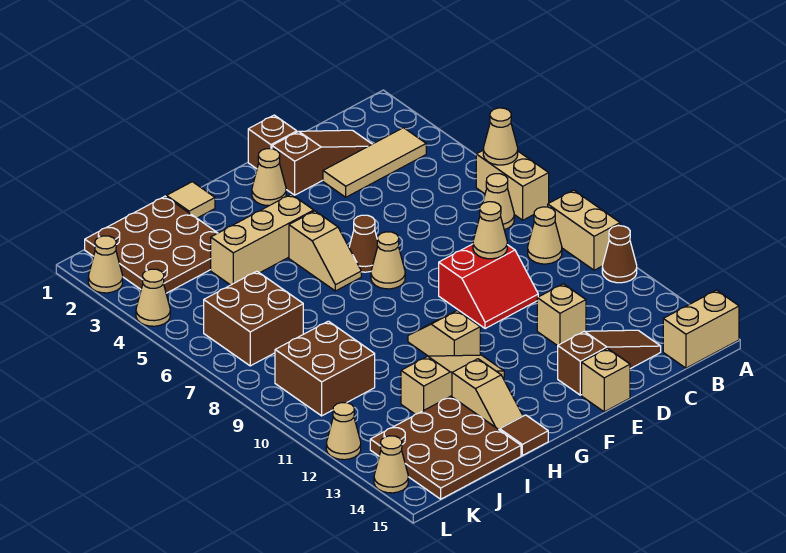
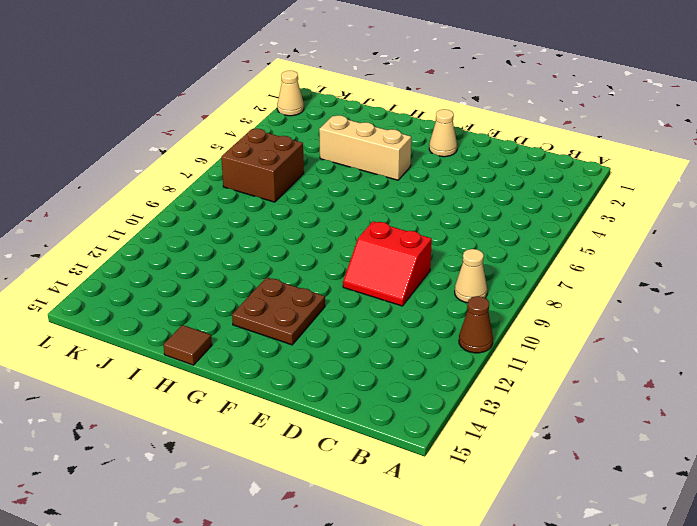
brown 2x2 plate [232,278,325,345] -> tan 1x3 slope [401,355,504,414]
none -> tan 1x2 brick [476,151,549,220]
none -> tan 1x2 brick [548,190,620,270]
none -> tan 1x2 brick [663,290,739,368]
none -> tan 1x3 tile [323,128,426,197]

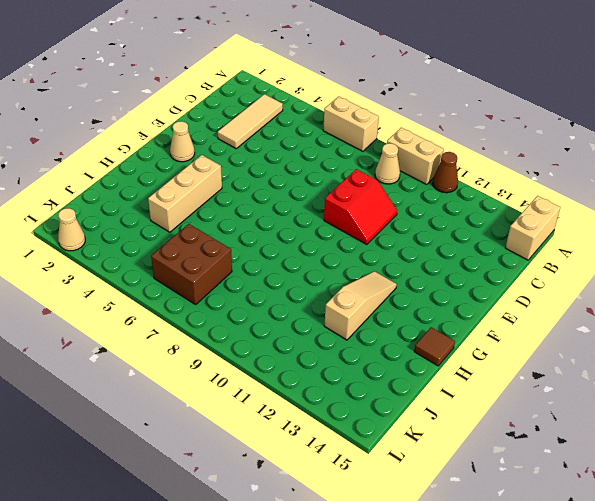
none -> tan 1x1 cone [483,174,514,230]
none -> brown 1x3 slope [272,130,372,195]
none -> brown 1x3 slope [558,330,661,395]
none -> tan 1x1 brick [537,284,586,346]

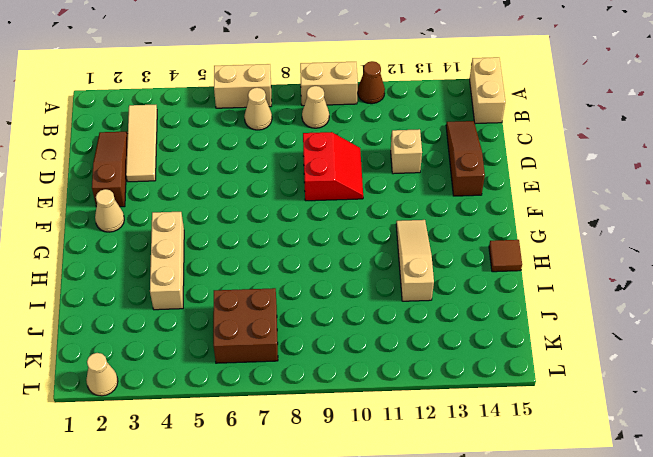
none -> brown 1x1 brick [248,115,297,169]
none -> tan 1x1 brick [582,348,630,412]
none -> brown 1x1 cone [349,215,378,272]
none -> tan 1x1 cone [371,232,405,289]

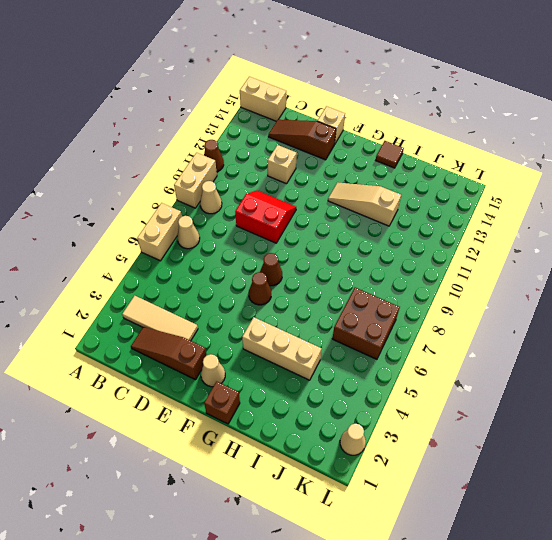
brown 1x1 cone [260,253,282,286] -> tan 1x1 cone [371,232,405,289]
brown 1x1 brick [204,381,240,424] -> brown 1x1 brick moved to [248,115,297,169]
none -> tan 1x2 slope [289,211,361,291]
none -> tan 1x2 slope [408,311,480,356]
none -> tan 1x1 tile [166,182,215,218]
none -> tan 1x2 slope [452,359,523,430]

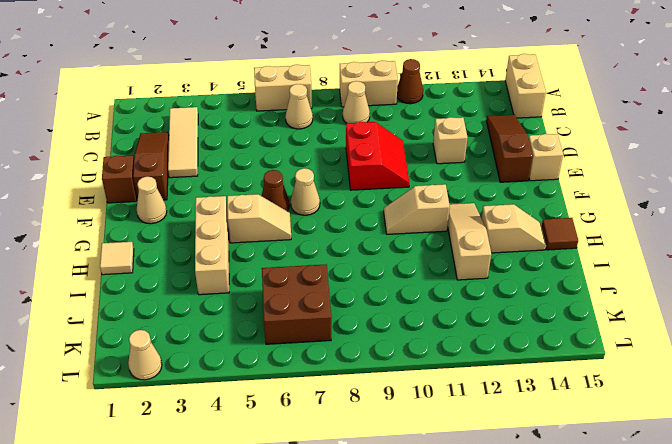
none -> brown 3x3 plate [85,196,217,293]
none -> brown 3x3 plate [370,396,521,499]
none -> brown 2x2 brick [275,321,375,416]
none -> tan 1x1 cone [136,269,170,326]

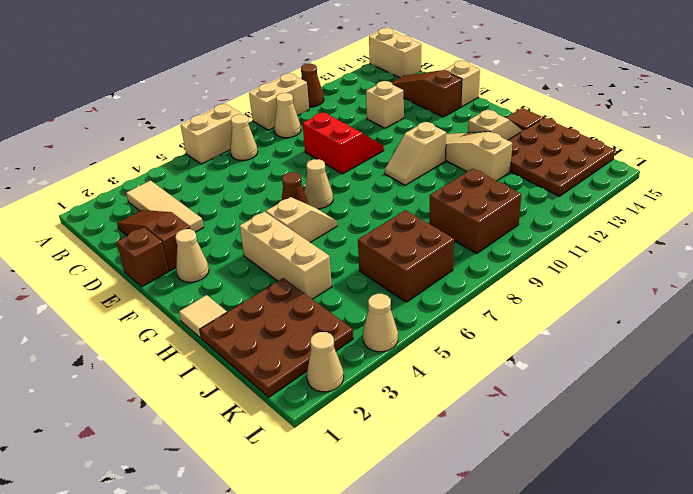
none -> tan 1x1 cone [326,403,361,460]
none -> tan 1x1 cone [374,436,408,493]
none -> tan 1x1 cone [483,108,518,165]
none -> tan 1x1 cone [473,202,507,259]

